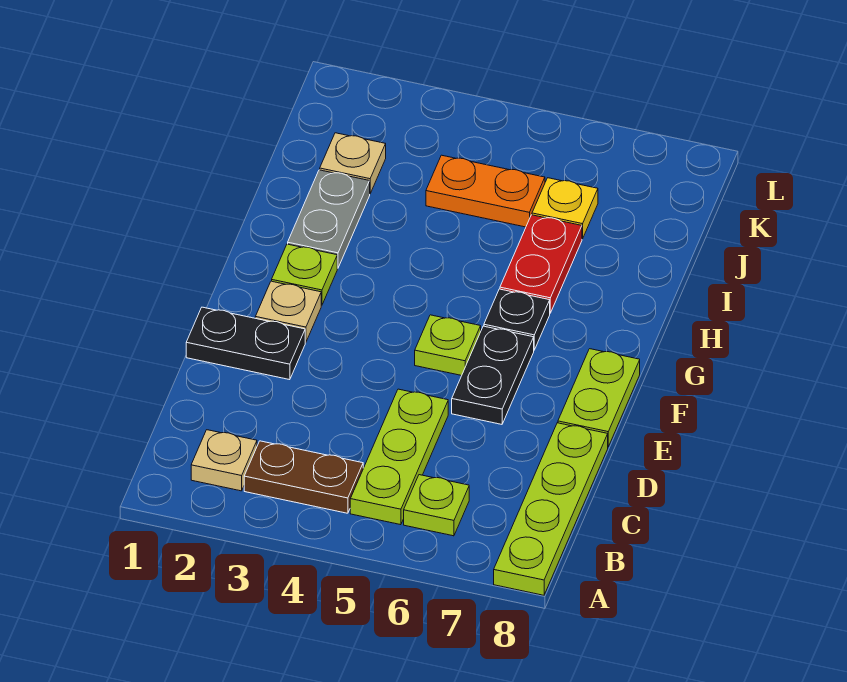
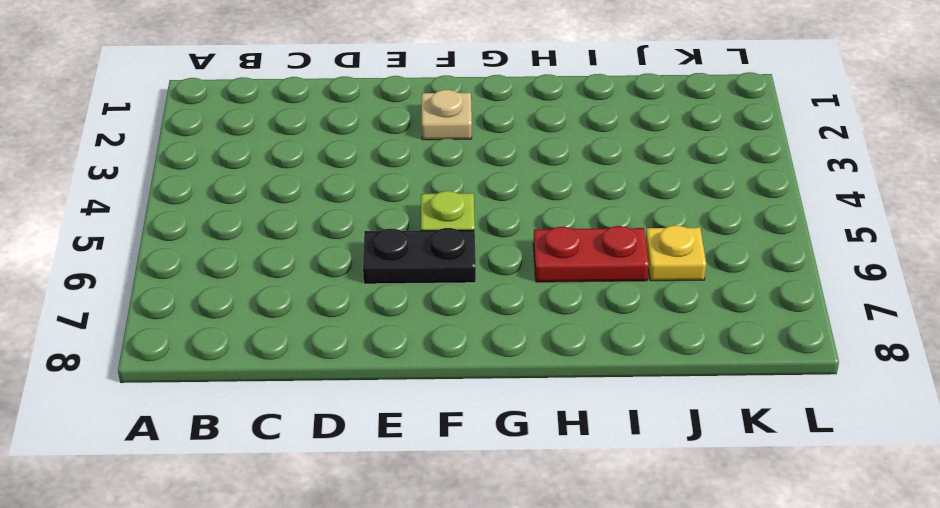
none -> lime 1x4 plate [494,423,608,595]
none -> tan 1x1 plate [191,430,257,491]
none -> brown 1x2 plate [244,441,363,513]

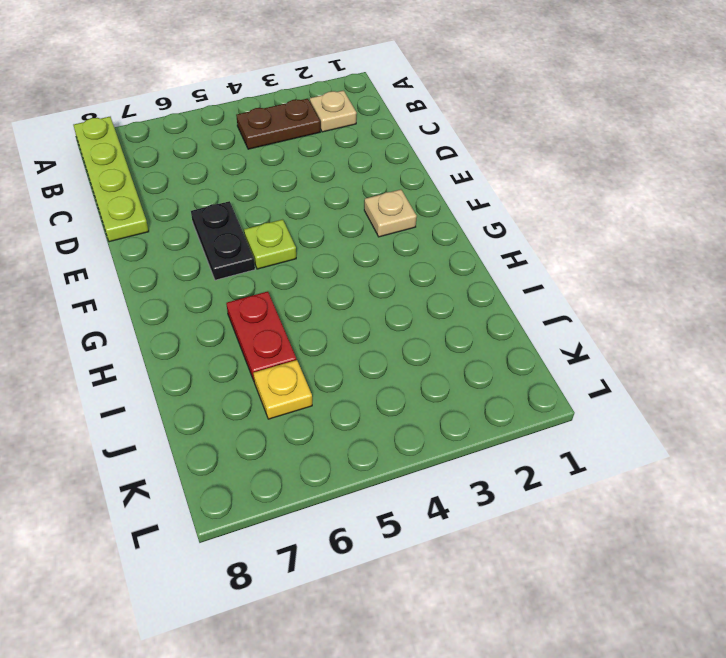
none -> lime 1x3 plate [350,389,448,525]
none -> lime 1x1 plate [404,475,469,536]
none -> black 1x2 plate [186,307,305,380]

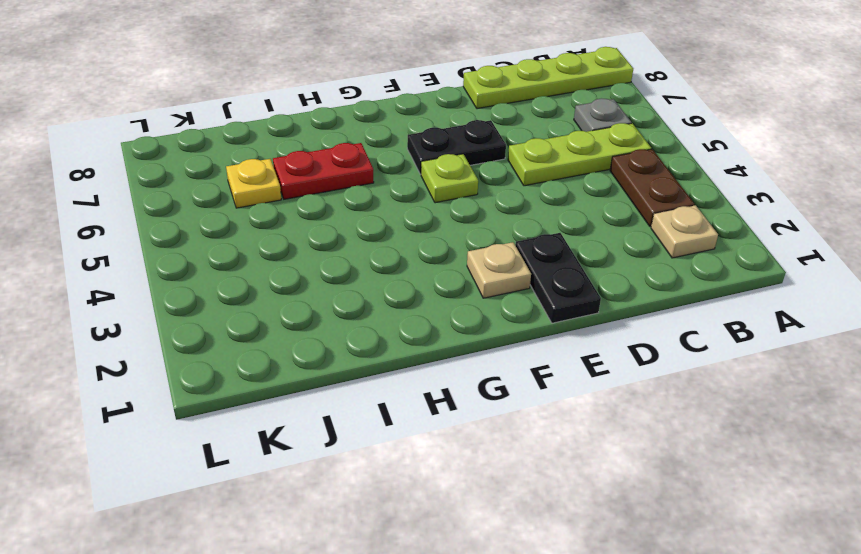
grey 1x1 plate [574,98,631,132] -> lime 1x1 plate [404,475,469,536]
none -> lime 1x2 plate [558,349,640,447]
none -> lime 1x1 plate [272,244,337,305]
none -> black 1x1 plate [484,289,550,350]

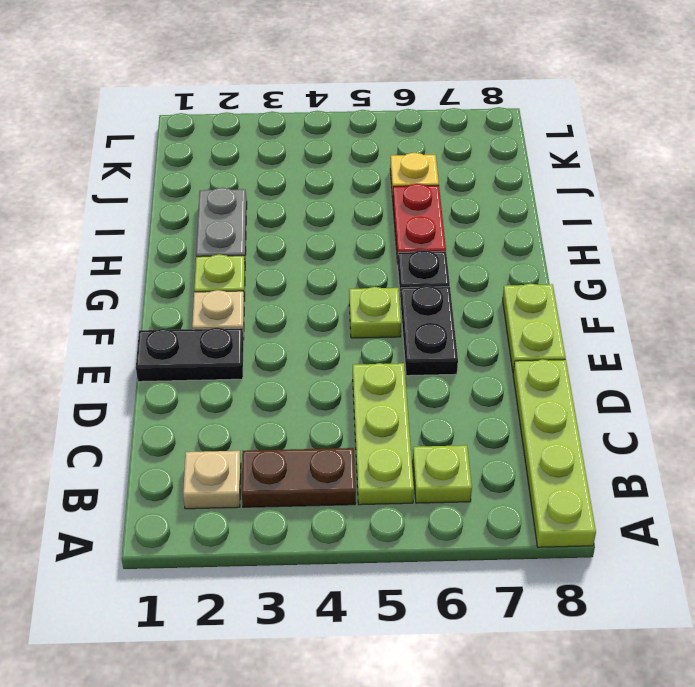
none -> tan 1x1 plate [320,133,386,193]
none -> orange 1x2 plate [426,155,545,227]

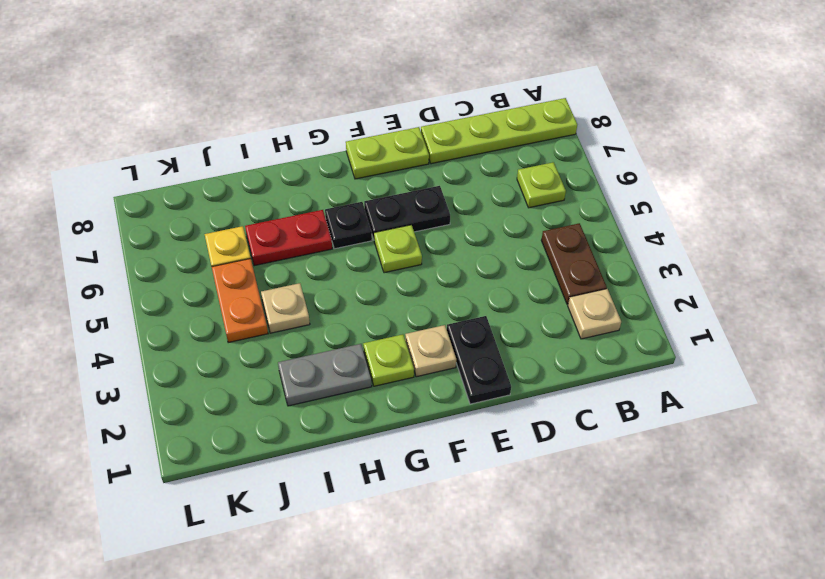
tan 1x1 plate [261,283,310,333] -> tan 1x1 plate moved to [320,133,386,193]
none -> lime 1x3 plate [350,389,448,525]

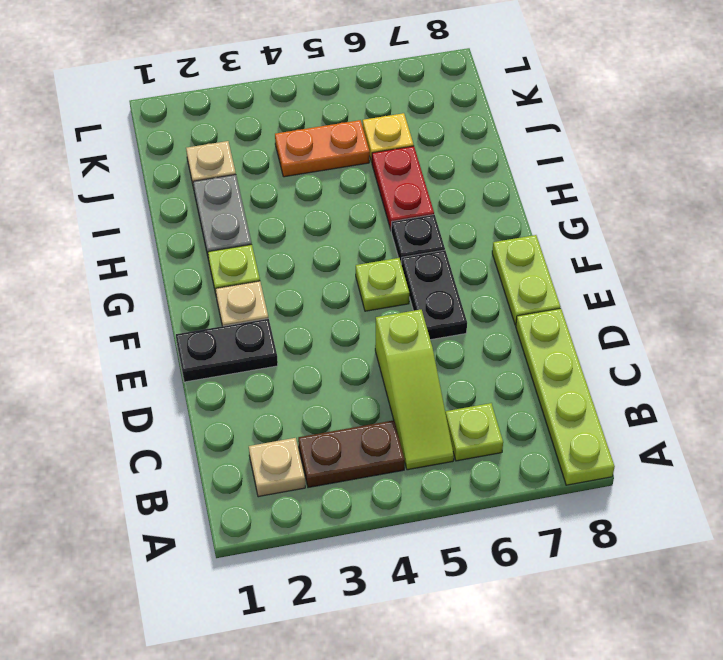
lime 1x3 slope [375,310,454,470] -> lime 1x3 plate [350,389,448,525]

